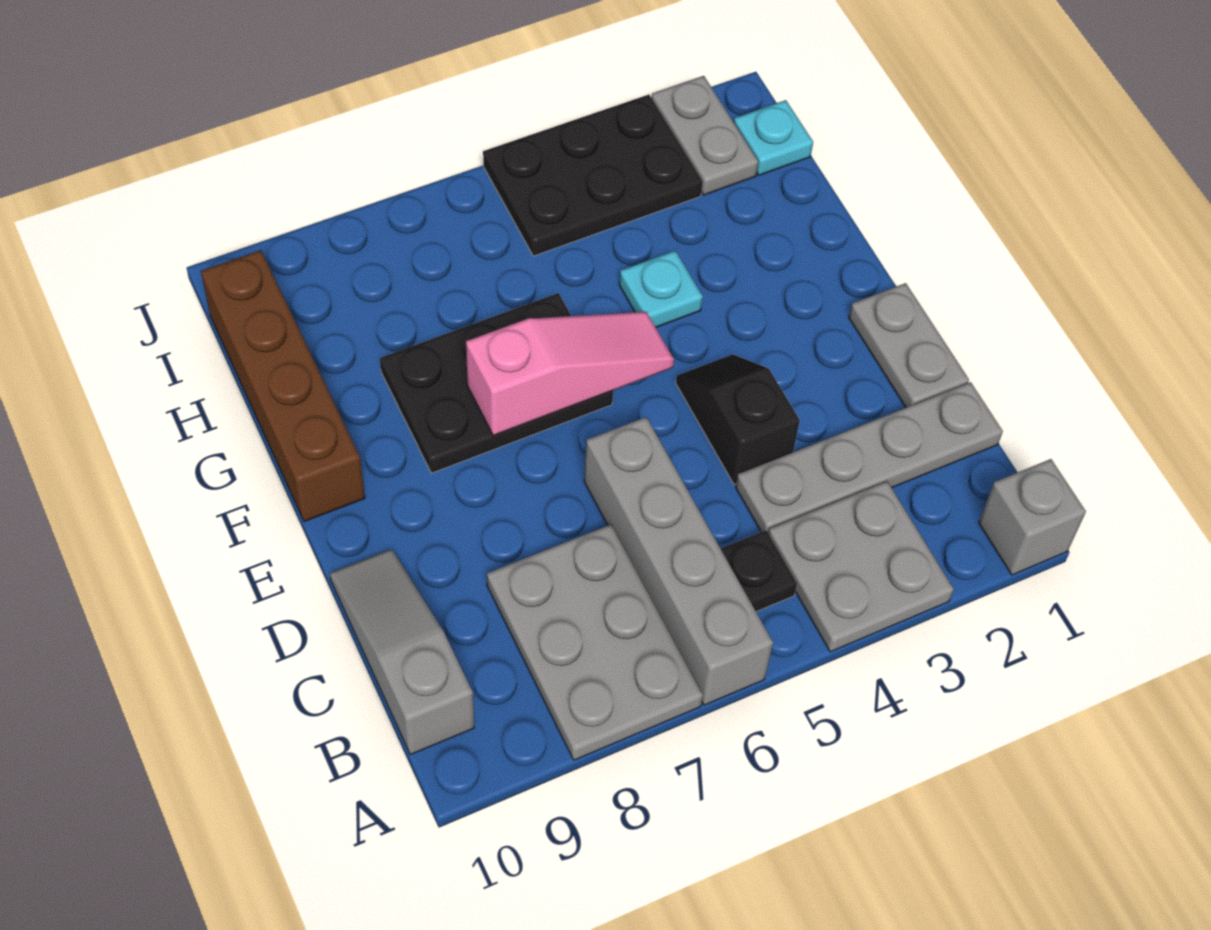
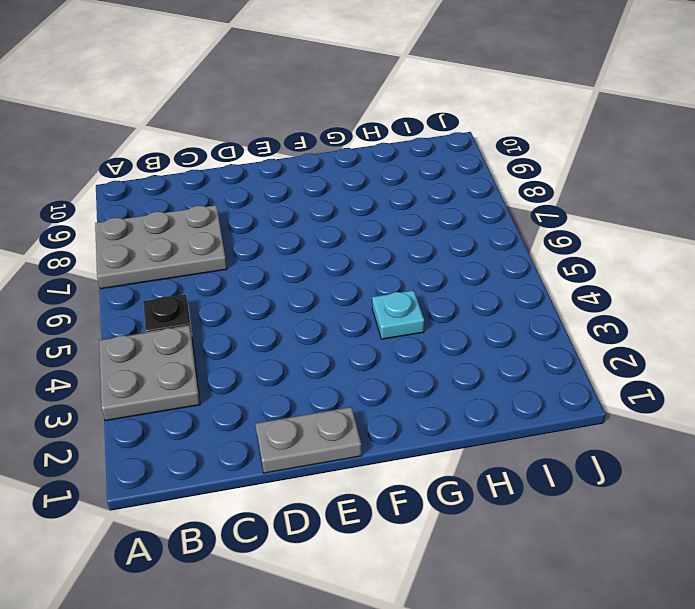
none -> grey 1x1 brick [979,459,1086,575]
none -> grey 1x4 brick [584,417,773,705]
none -> grey 1x3 slope [330,549,474,755]

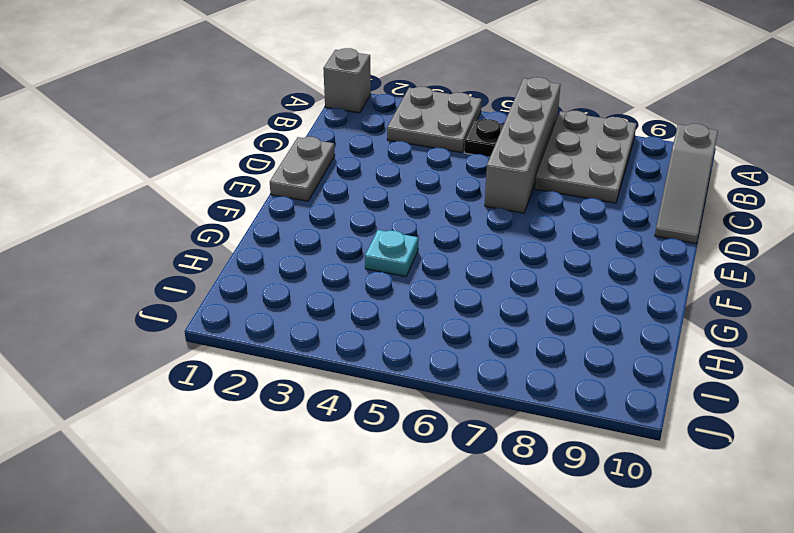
none -> grey 1x4 plate [736,382,1003,533]
none -> black 1x2 slope [676,354,800,485]
none -> black 2x3 plate [380,293,613,473]

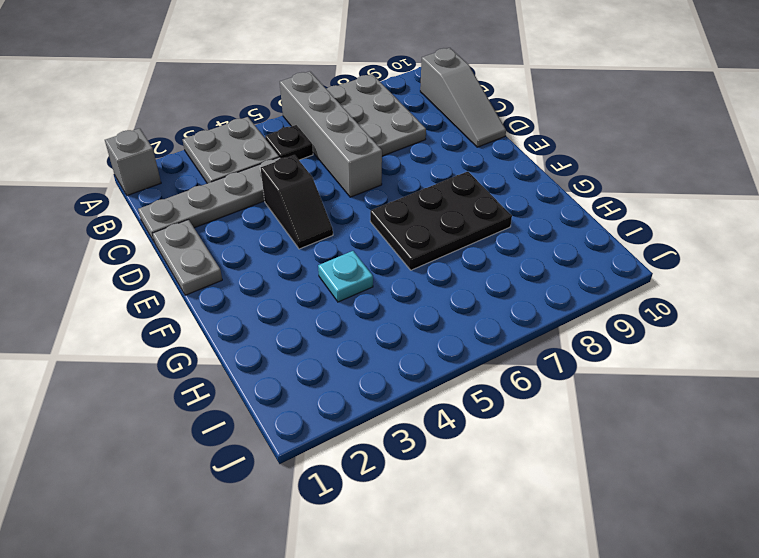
none -> brown 1x4 brick [201,250,365,522]
none -> cyan 1x1 plate [734,100,813,175]
none -> grey 1x2 plate [652,76,758,195]

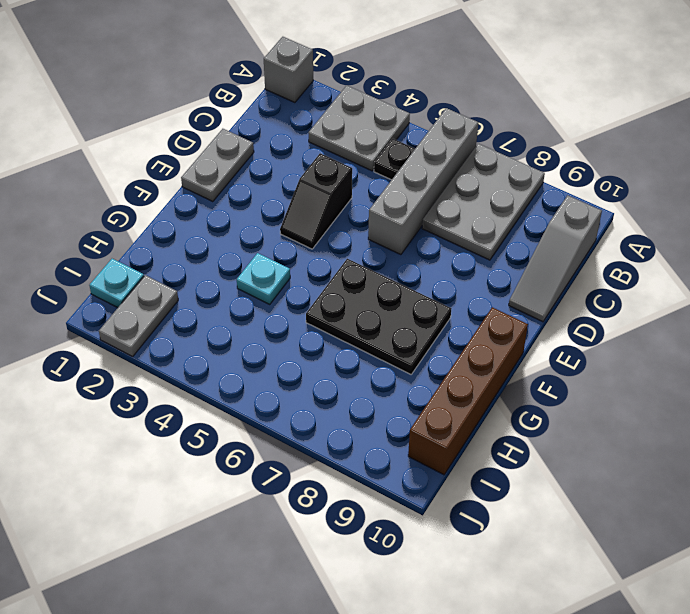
none -> grey 1x4 plate [736,382,1003,533]
none -> black 2x3 plate [483,95,703,256]
none -> pink 1x3 slope [466,312,674,435]

